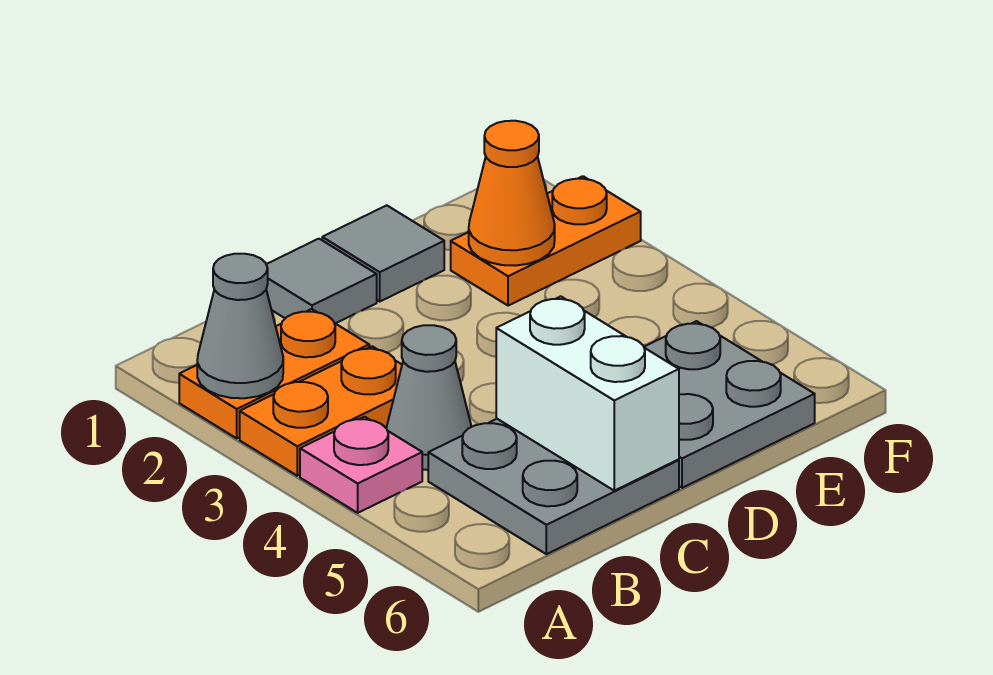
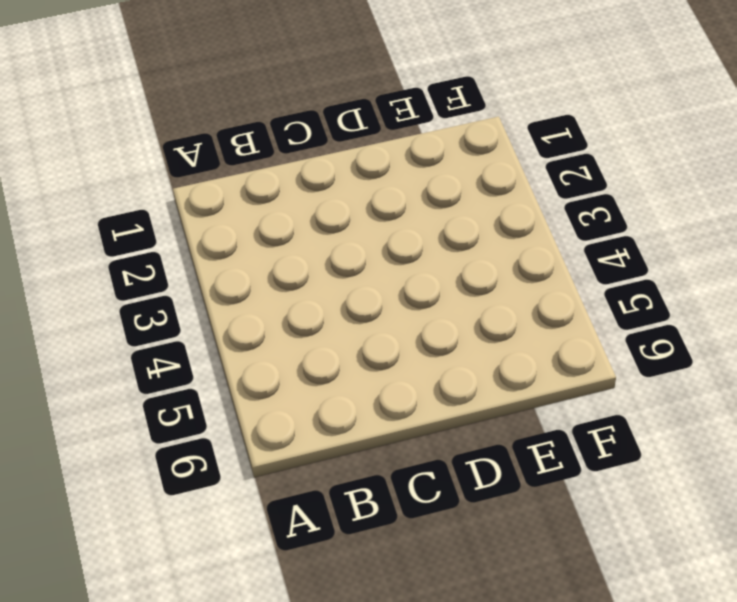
none -> orange 1x2 plate [179,309,369,438]
none -> orange 1x2 plate [240,346,402,476]
none -> pink 1x1 plate [300,417,422,513]

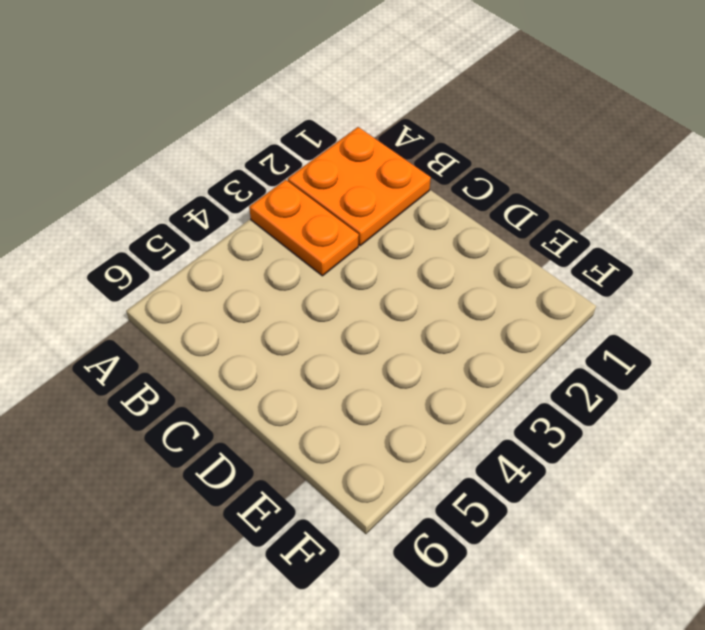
orange 2x2 plate [288,127,431,246] -> orange 1x2 plate [179,309,369,438]
none -> pink 1x1 plate [300,417,422,513]
none -> grey 1x1 cone [387,325,471,470]
none -> grey 2x2 plate [428,419,679,554]

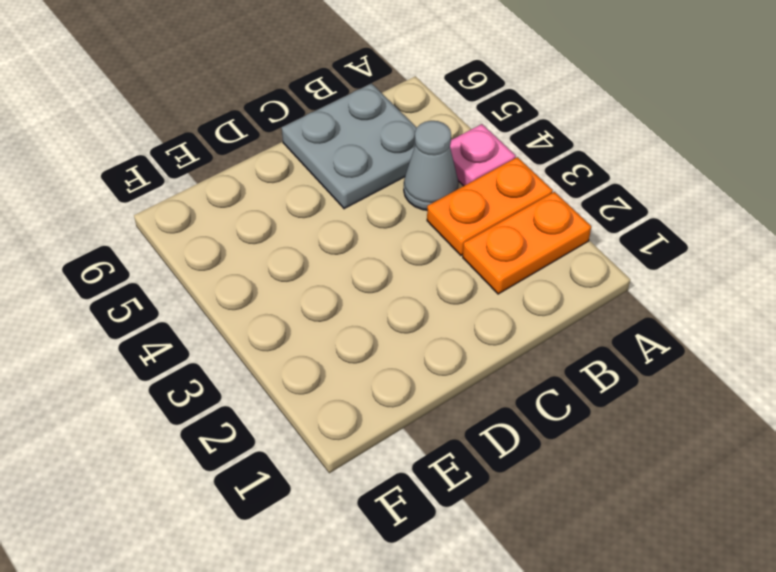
none -> grey 1x1 tile [266,239,377,323]
none -> grey 1x1 tile [322,205,444,301]
none -> grey 2x2 plate [644,321,815,488]

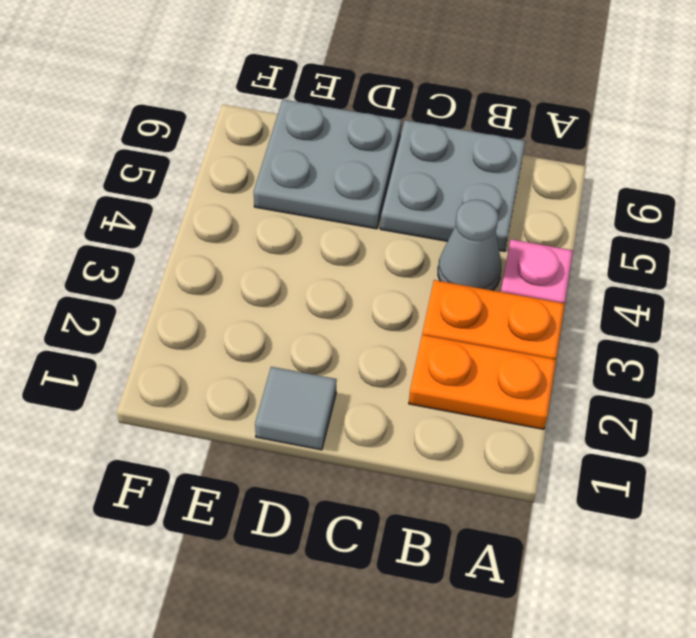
none -> grey 1x1 tile [266,239,377,323]
none -> orange 1x2 plate [451,176,641,306]
none -> grey 1x1 cone [197,254,283,398]

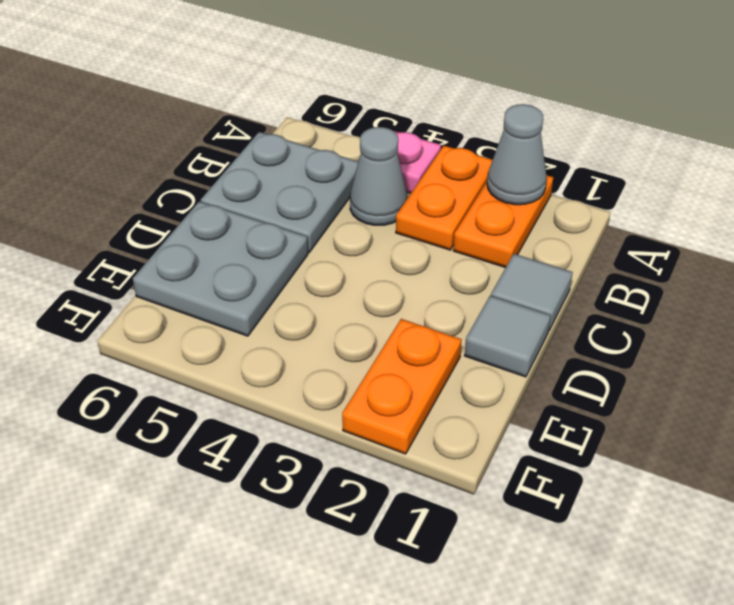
none -> white 1x2 brick [496,296,679,491]
none -> orange 1x1 cone [469,121,555,266]

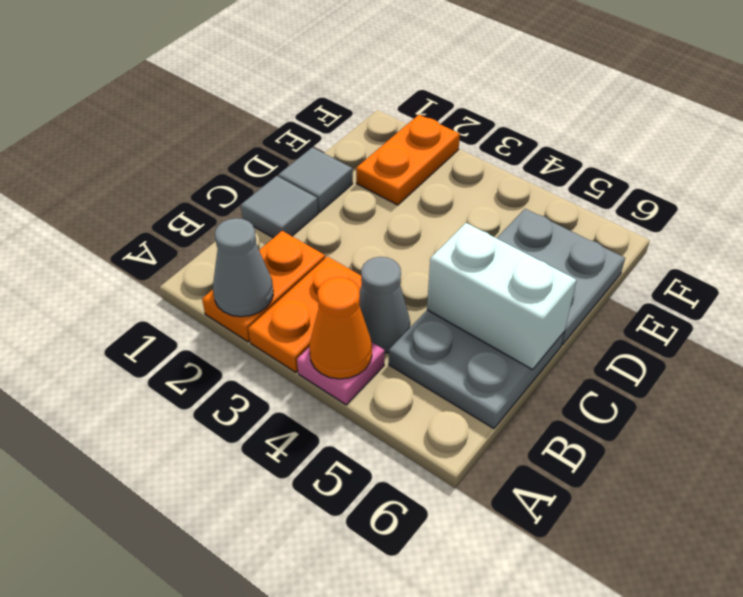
orange 1x1 cone [309,277,372,379] -> orange 1x1 cone moved to [469,121,555,266]

